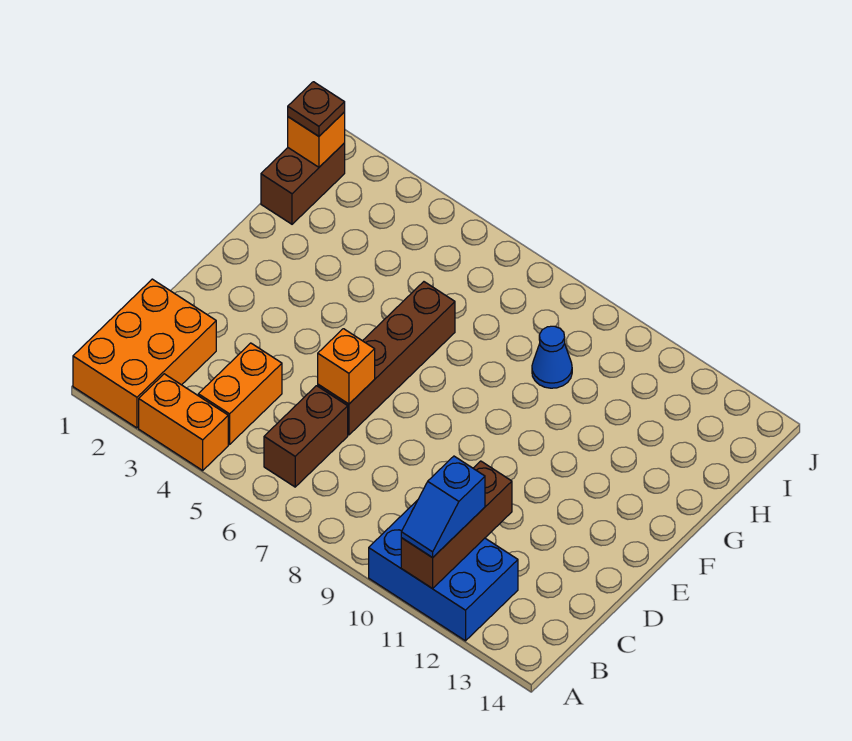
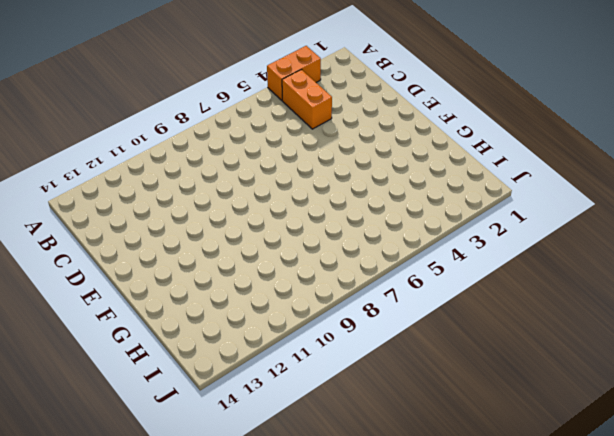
none -> orange 2x3 brick [73,279,216,428]
none -> blue 2x3 brick [369,500,518,641]
none -> brown 1x2 brick [264,386,348,487]

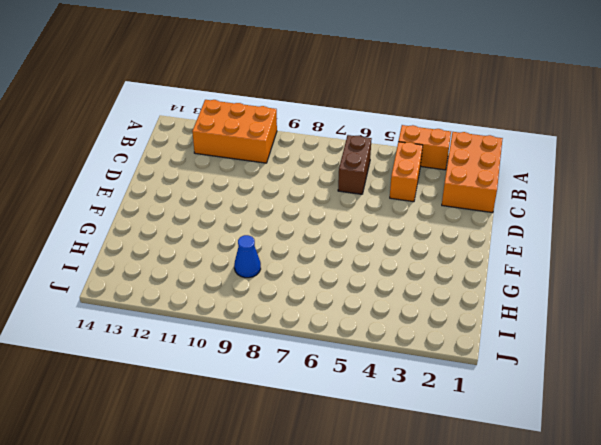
orange 2x3 brick [192,100,277,163] -> blue 2x3 brick [369,500,518,641]
none -> brown 1x4 brick [318,282,455,435]
none -> brown 1x2 brick [261,143,345,224]
none -> brown 1x3 brick [401,461,512,589]

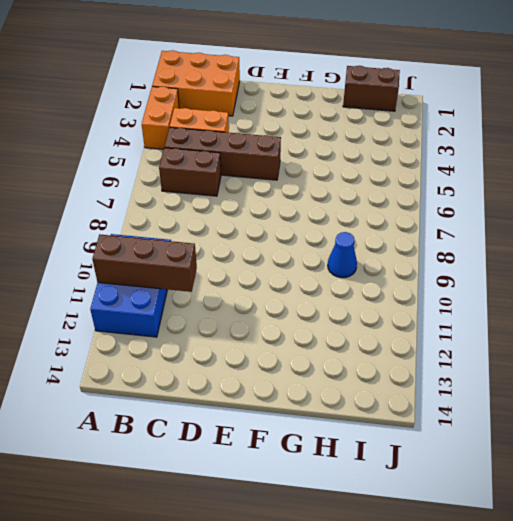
brown 1x4 brick [164,127,281,180] -> brown 1x4 brick moved to [318,282,455,435]
none -> orange 1x1 brick [318,329,375,404]
none -> orange 1x1 brick [288,112,345,167]
none -> blue 1x2 slope [401,456,485,558]

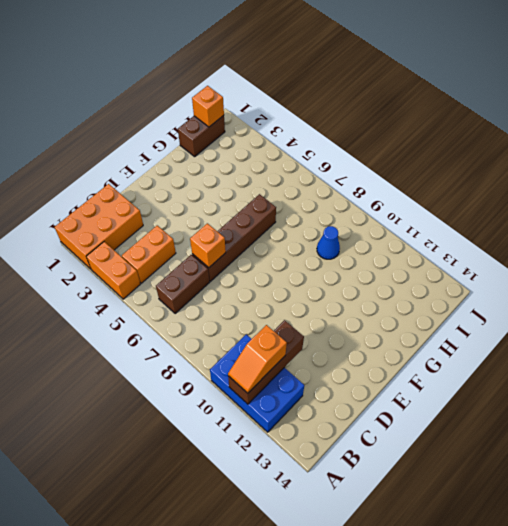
orange 1x2 slope [228,325,287,393] -> blue 1x2 slope [401,456,485,558]
none -> brown 1x1 plate [288,82,345,136]

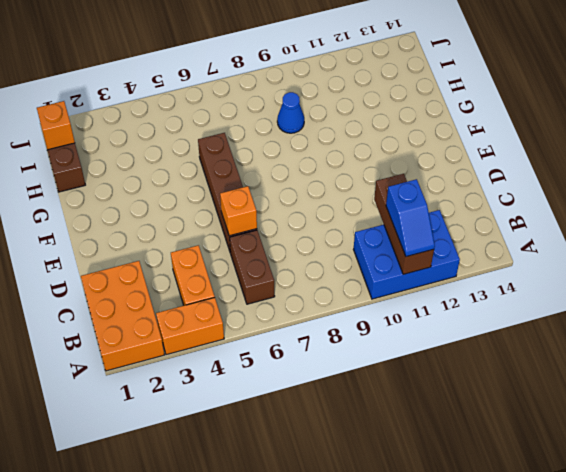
none -> brown 1x1 plate [288,82,345,136]

